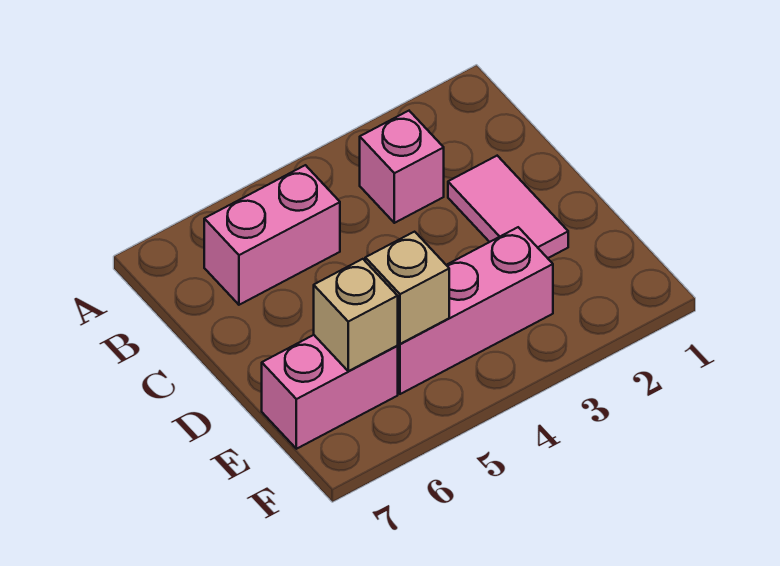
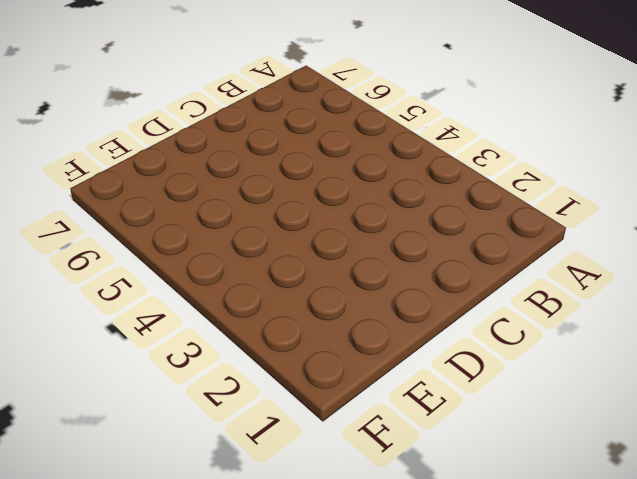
none -> pink 1x1 brick [360,111,444,223]
none -> pink 1x2 brick [204,165,340,305]

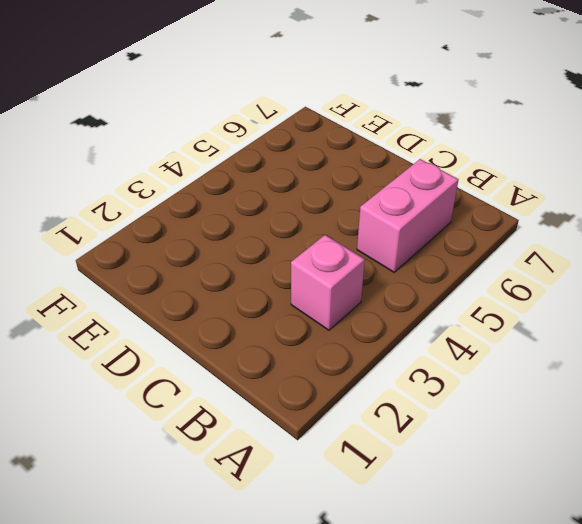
none -> pink 1x2 tile [448,156,568,258]
none -> pink 1x3 brick [397,227,553,394]

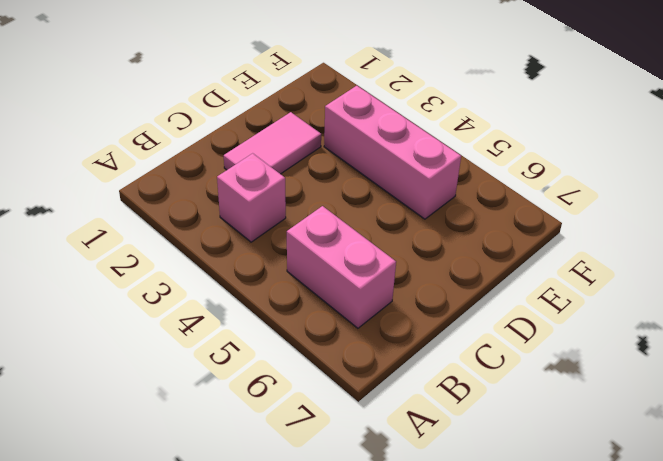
none -> pink 1x2 brick [262,335,398,449]
none -> tan 1x1 brick [365,232,449,344]

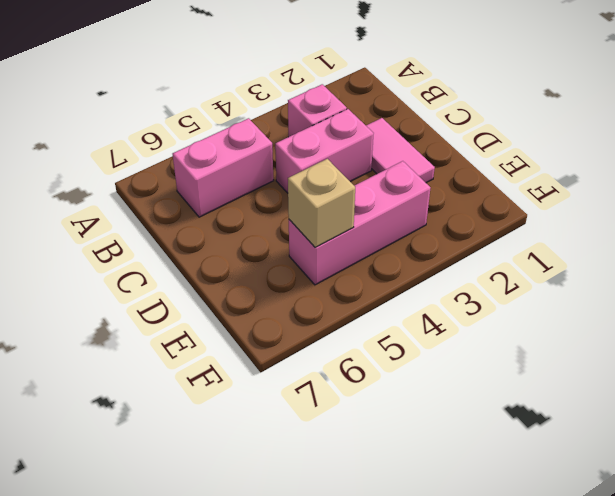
pink 1x2 brick [275,109,374,193] -> pink 1x2 brick moved to [262,335,398,449]
none -> tan 1x1 brick [314,259,398,371]

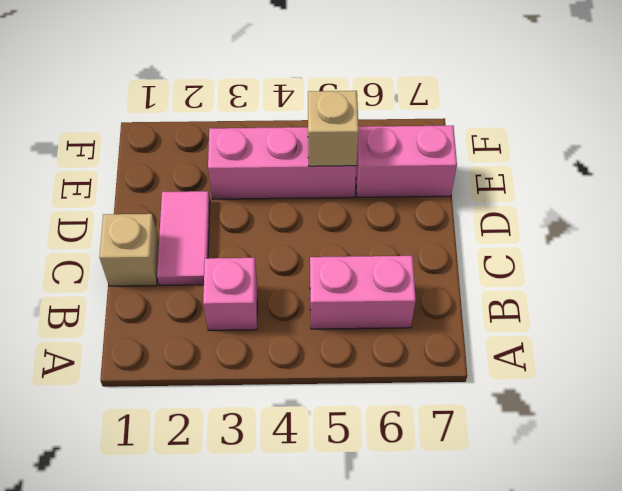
tan 1x1 brick [100,214,159,286] -> tan 1x1 brick moved to [314,259,398,371]

